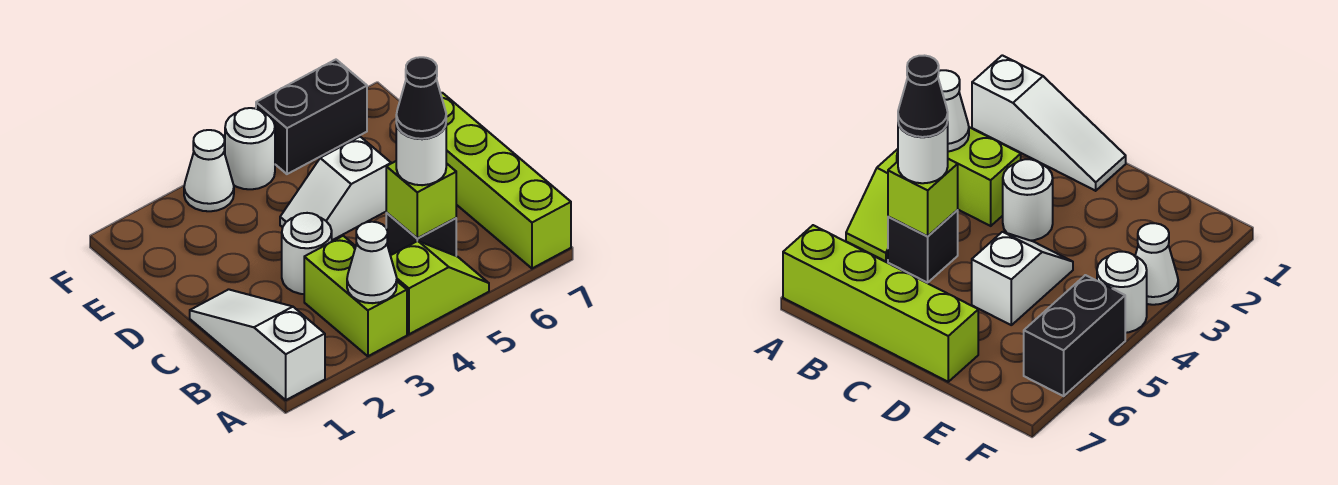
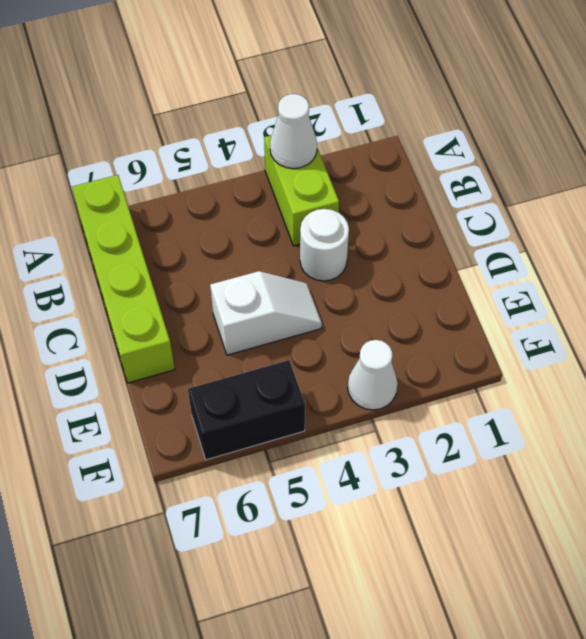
none -> white 1x3 slope [190,289,325,400]
none -> lime 1x2 slope [390,241,489,334]
none -> black 1x1 brick [386,213,456,256]

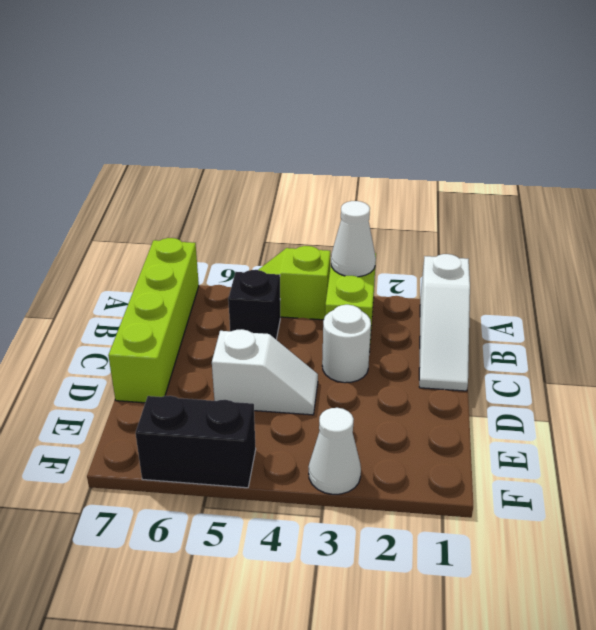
none -> white 1x1 round brick [225,108,275,189]
none -> lime 1x1 brick [386,161,456,238]
none -> white 1x1 round brick [396,124,446,185]

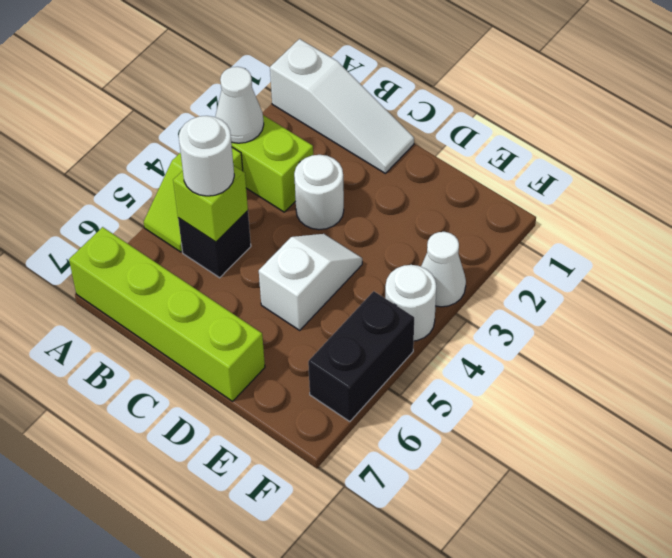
none -> black 1x1 cone [396,57,446,139]

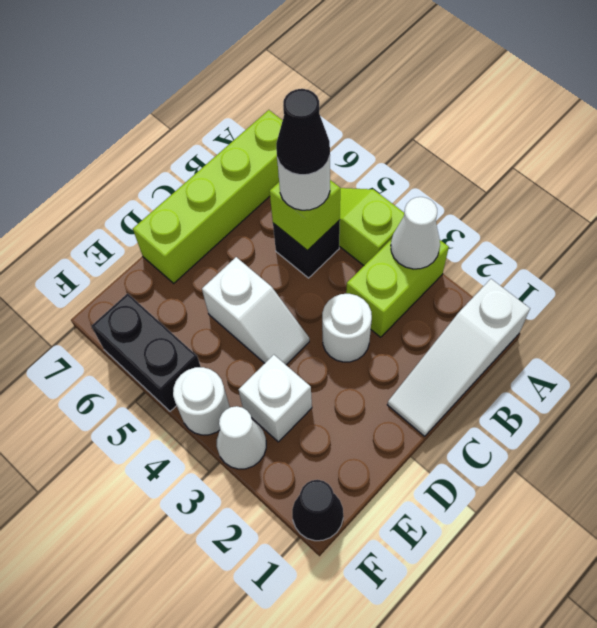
white 1x1 brick [238,355,312,442] -> none
black 1x1 cone [292,480,343,541] -> none

